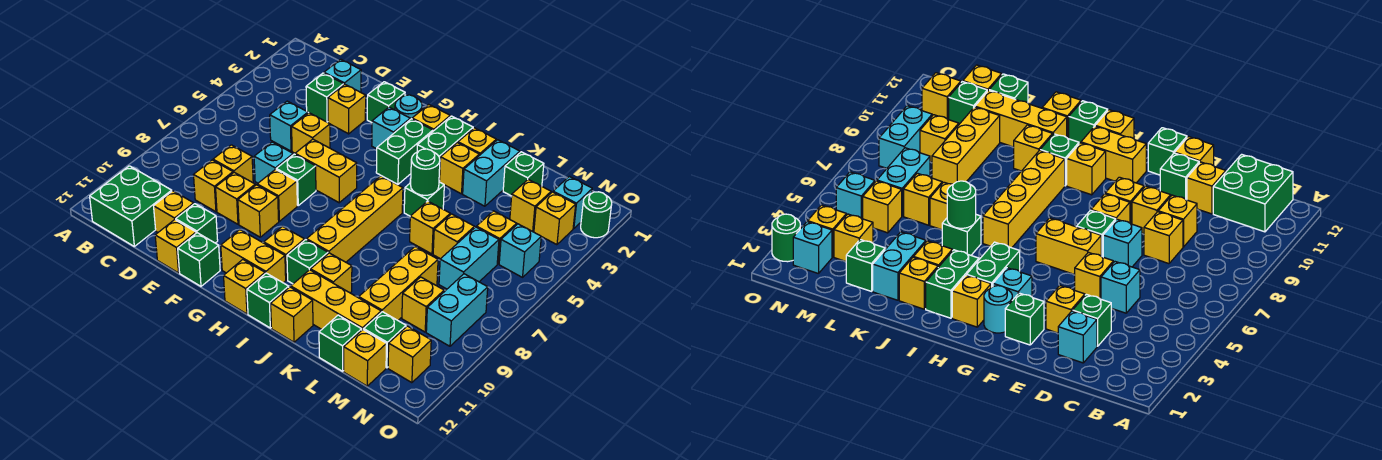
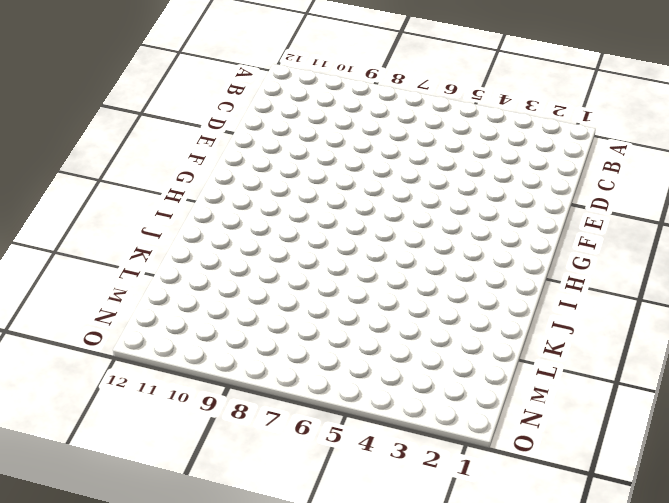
none -> green 2x2 brick [90,166,172,246]
none -> cyan 1x1 brick [324,59,361,92]
none -> green 1x1 brick [306,73,344,122]
none -> cyan 1x1 brick [270,101,308,151]

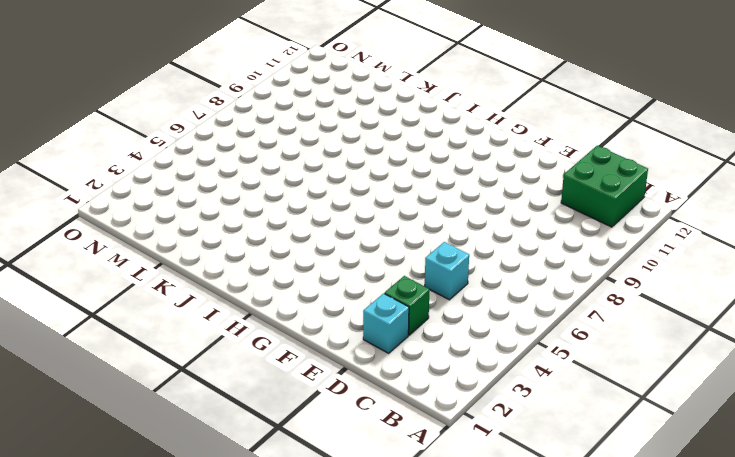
none -> yellow 1x1 brick [213,145,253,182]
none -> yellow 1x1 brick [194,160,233,212]
none -> yellow 1x1 brick [154,191,194,232]
none -> yellow 1x1 brick [328,84,366,134]

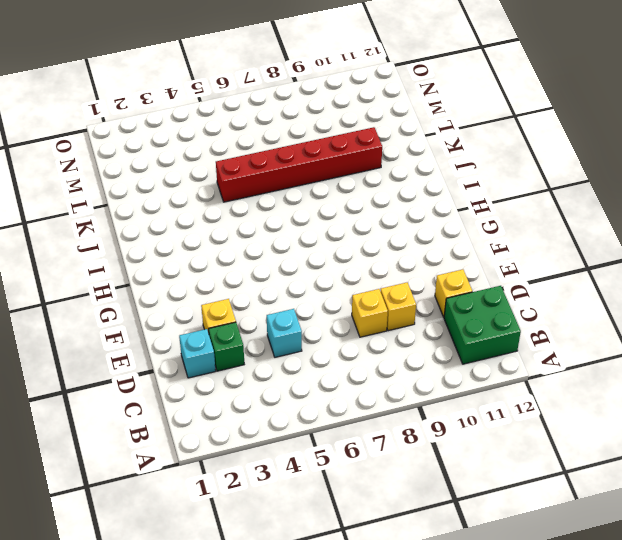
red 1x6 brick [216,127,382,202] -> yellow 1x1 brick [410,201,450,254]
none -> yellow 1x1 brick [292,113,330,153]
none -> cyan 1x1 brick [254,142,293,183]
none -> yellow 1x1 brick [216,172,255,224]
none -> green 1x1 brick [176,204,218,243]

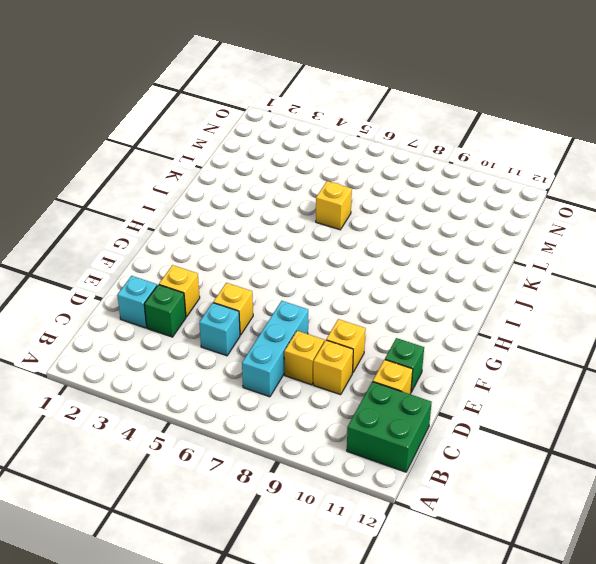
cyan 1x3 brick [242,301,308,397] -> cyan 1x1 brick [254,142,293,183]
none -> yellow 1x1 brick [155,220,196,273]
none -> green 1x1 brick [367,82,405,122]
none -> yellow 1x2 brick [295,139,357,203]
none -> green 1x1 brick [276,154,316,205]

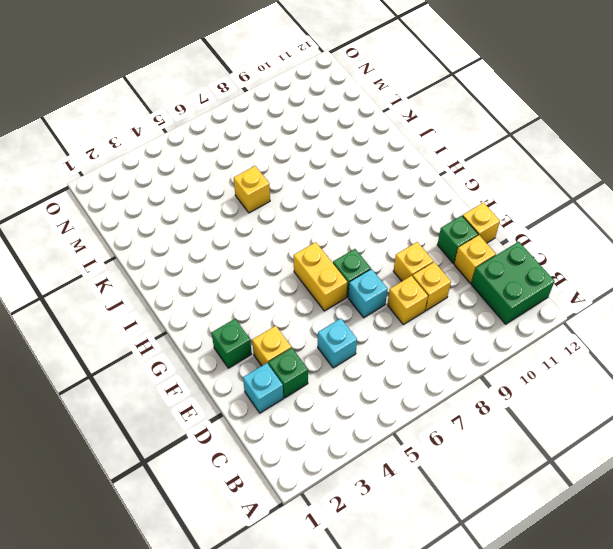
none -> yellow 1x1 brick [292,113,330,153]
none -> yellow 1x1 brick [257,169,297,221]
none -> yellow 1x1 brick [238,185,279,237]
none -> green 1x1 brick [178,233,220,286]

